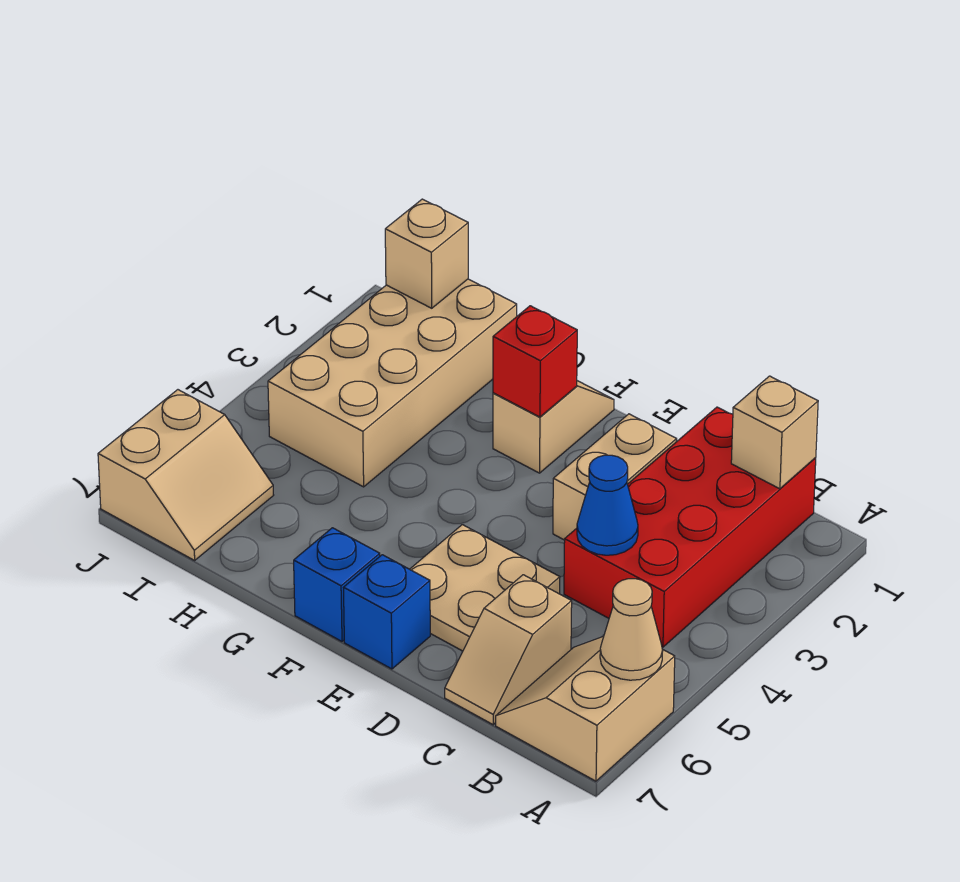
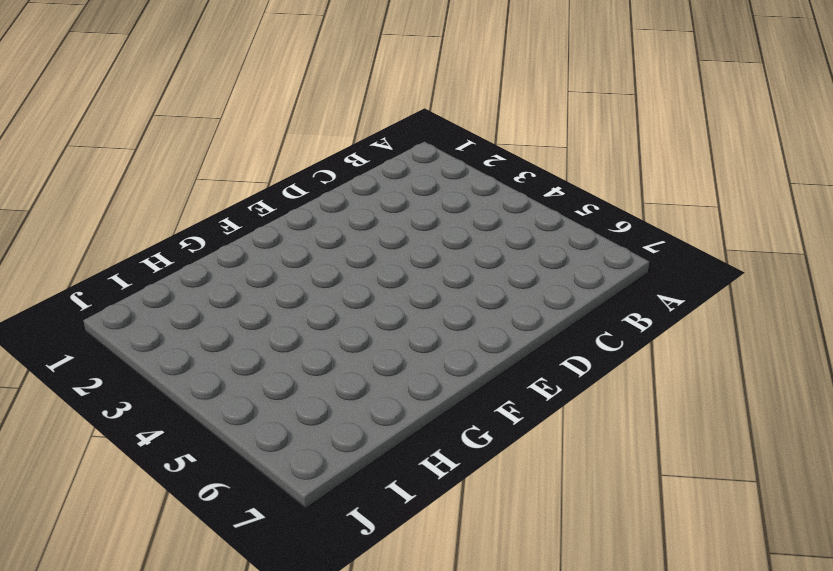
none -> tan 2x2 slope [496,636,675,781]
none -> red 2x4 brick [564,407,816,647]
none -> tan 1x2 slope [445,575,572,725]

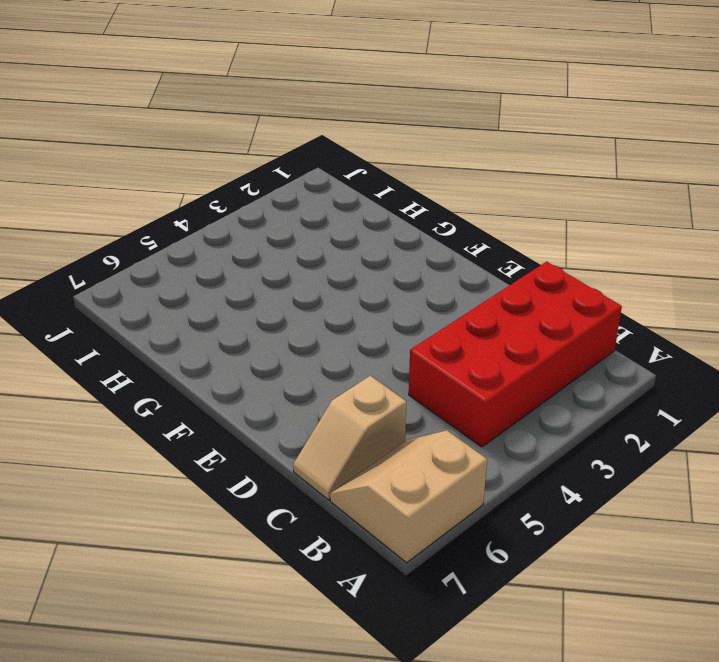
none -> tan 1x2 brick [553,414,677,540]
none -> tan 2x2 plate [410,525,560,651]
none -> blue 1x1 brick [344,555,430,669]

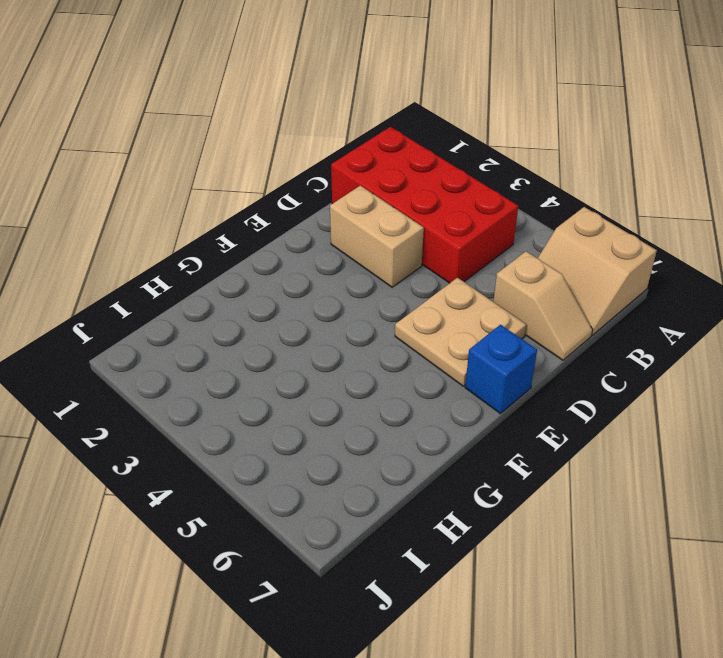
none -> tan 1x2 slope [493,381,614,473]
none -> blue 1x1 brick [294,528,380,641]
none -> tan 2x4 brick [268,279,517,487]

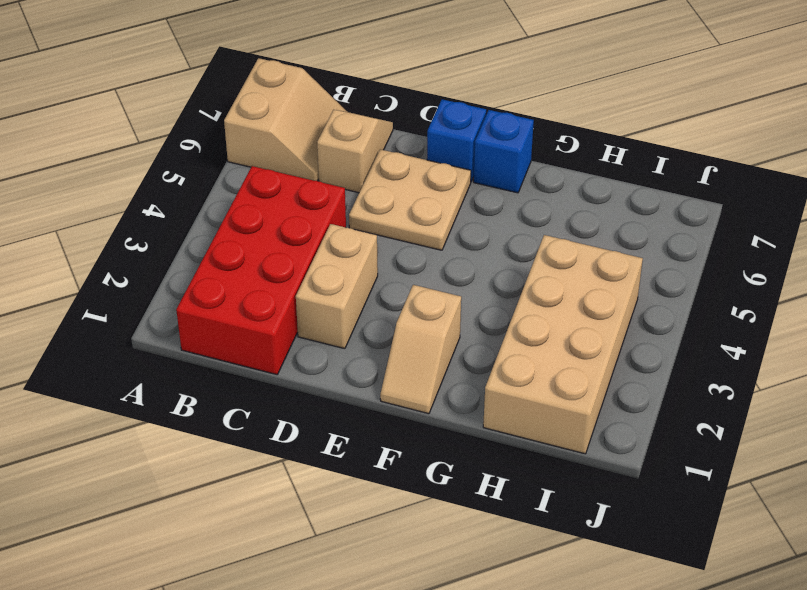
none -> tan 2x2 slope [98,390,274,560]
none -> tan 1x1 cone [600,579,663,680]
none -> tan 1x1 brick [731,376,818,489]

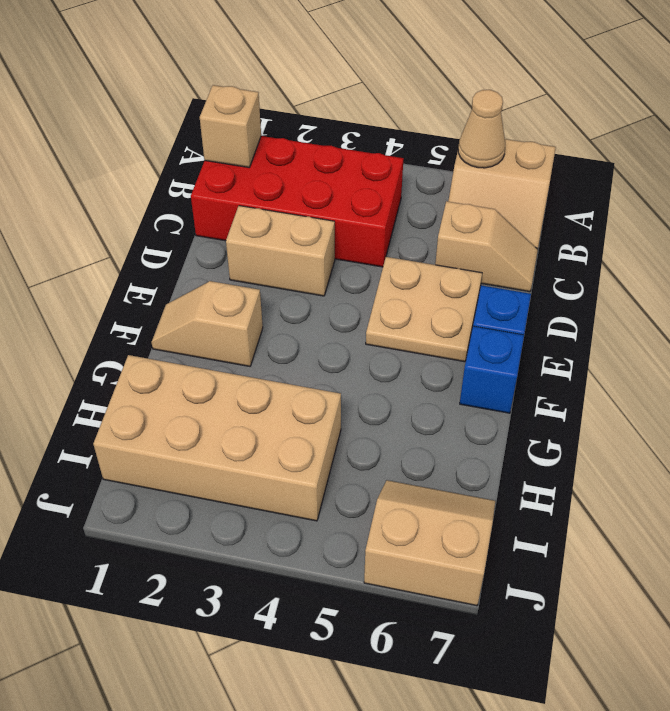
none -> blue 1x1 cone [577,455,638,555]
none -> red 1x1 brick [493,306,577,417]
none -> tan 1x1 brick [385,199,468,308]

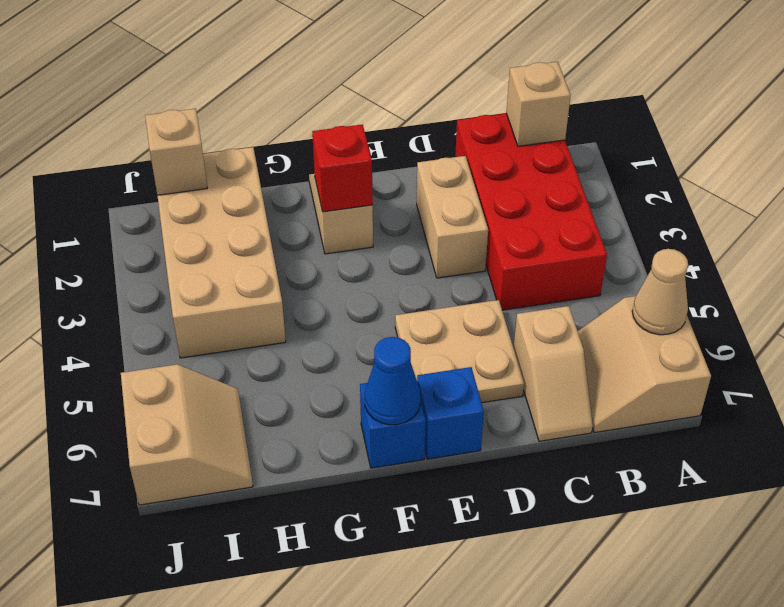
blue 1x1 cone [365,337,421,425] -> blue 1x1 cone moved to [577,455,638,555]

